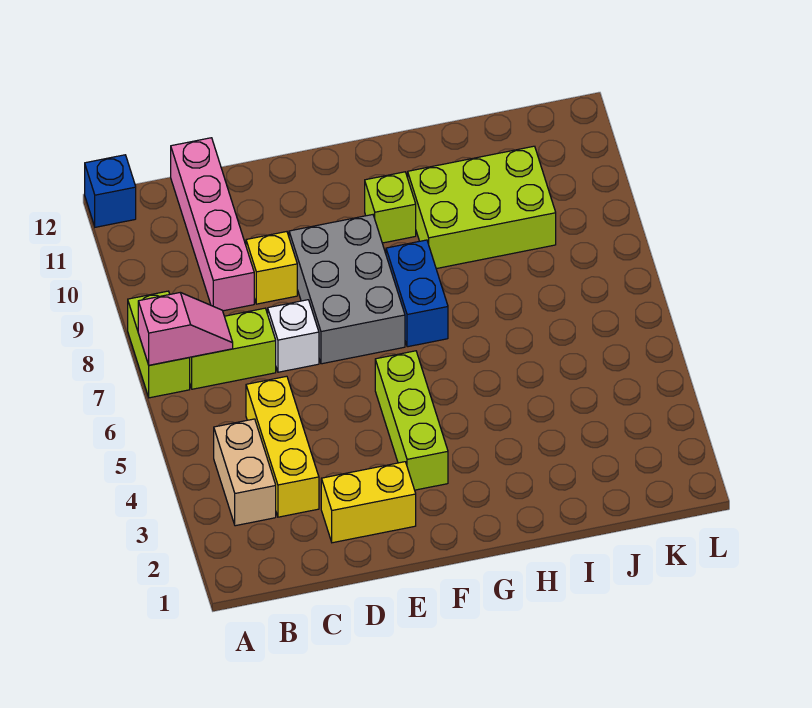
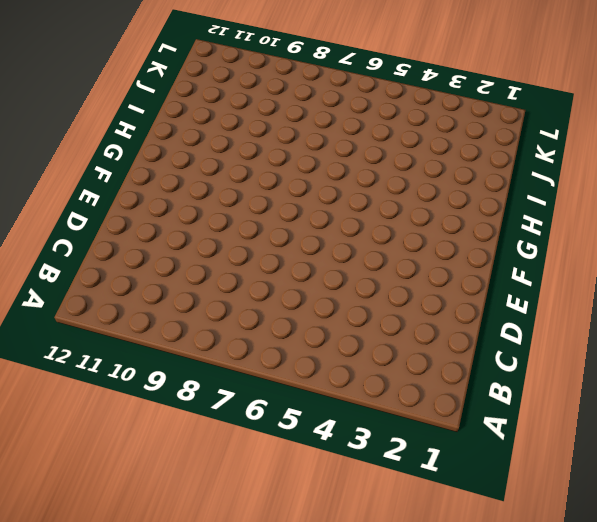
none -> lime 1x2 brick [128,291,190,398]
none -> blue 1x1 brick [85,155,136,227]
none -> tan 1x2 brick [214,419,276,526]

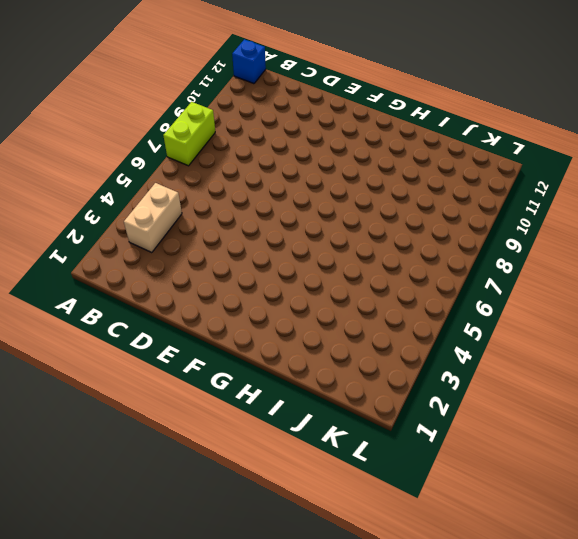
none -> lime 1x2 brick [190,308,276,389]
none -> yellow 1x3 brick [246,376,319,517]
none -> pink 1x4 brick [171,138,254,311]

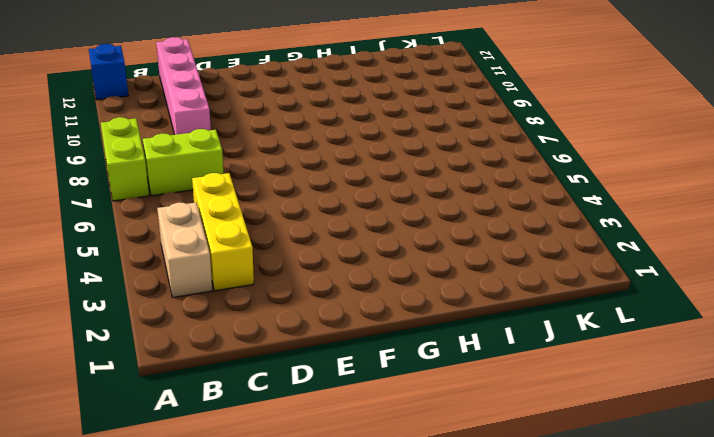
none -> yellow 1x2 brick [321,462,416,543]
none -> white 1x1 brick [268,300,319,372]
none -> yellow 1x1 brick [246,232,297,304]

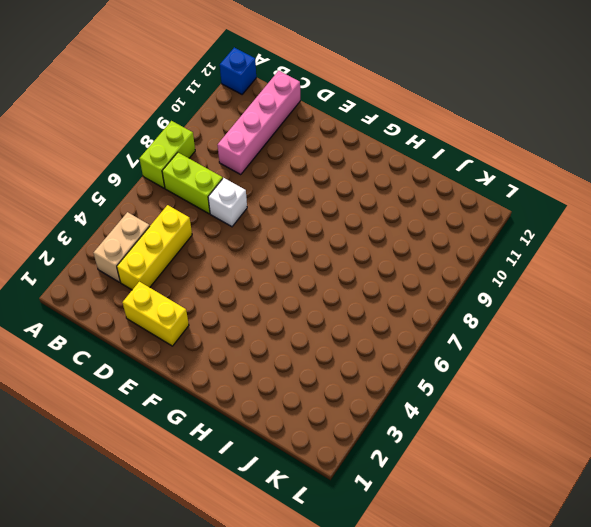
none -> yellow 1x1 brick [246,232,297,304]
none -> grey 2x3 brick [289,215,405,364]
none -> lime 1x3 brick [375,351,448,490]

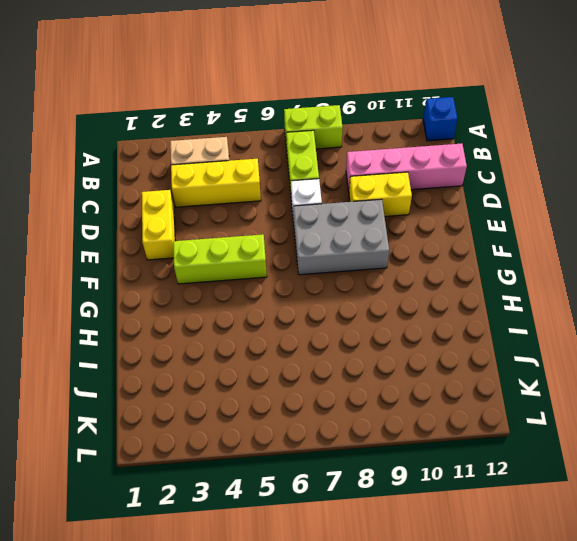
yellow 1x2 brick [349,172,412,216] -> yellow 1x1 brick [246,232,297,304]
none -> blue 1x2 brick [386,240,448,347]
none -> lime 1x1 brick [365,172,416,243]
none -> lime 2x3 brick [408,146,556,269]

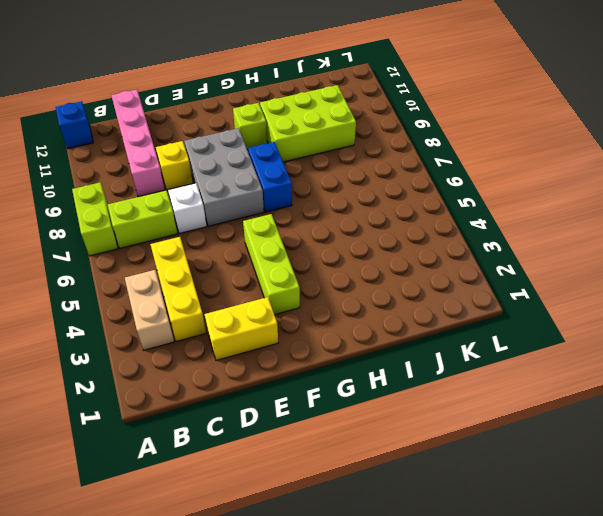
none -> pink 1x2 slope [138,293,233,365]

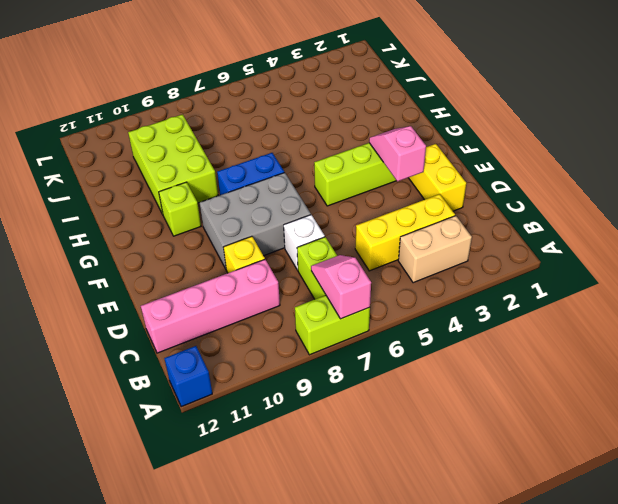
pink 1x2 slope [369,126,426,181] -> none

